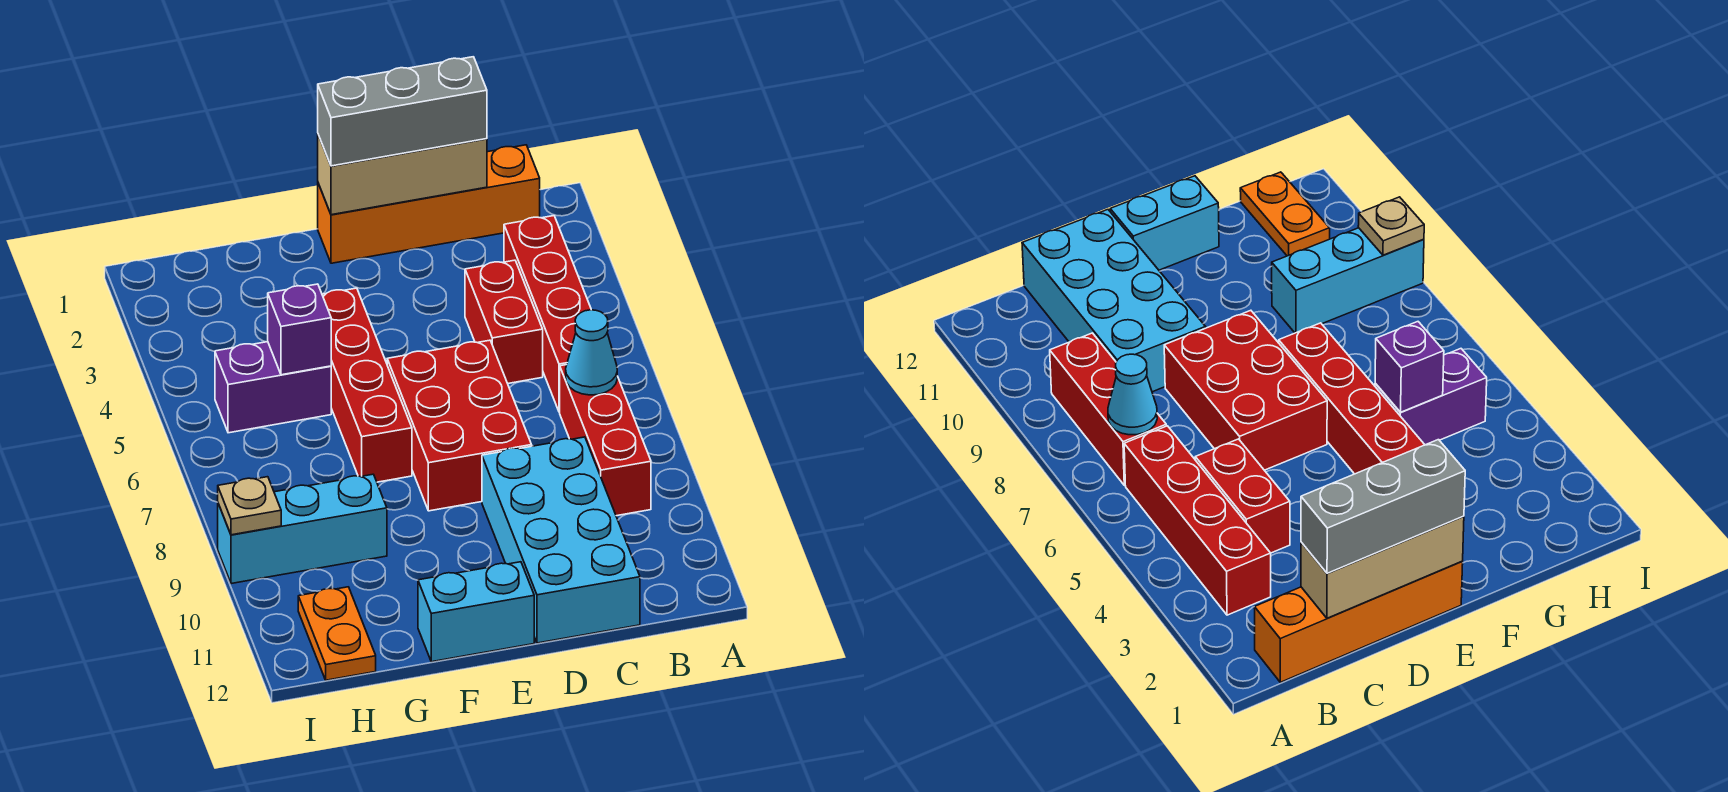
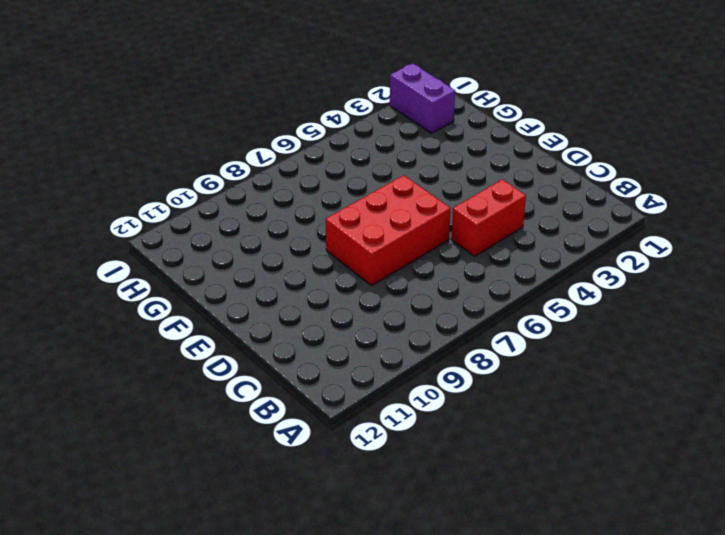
purple 1x2 brick [390,63,455,133] -> purple 1x2 brick moved to [215,342,331,433]
none -> orange 1x4 brick [318,145,540,263]
none -> red 1x4 brick [504,216,591,412]
none -> red 1x3 brick [560,365,651,516]

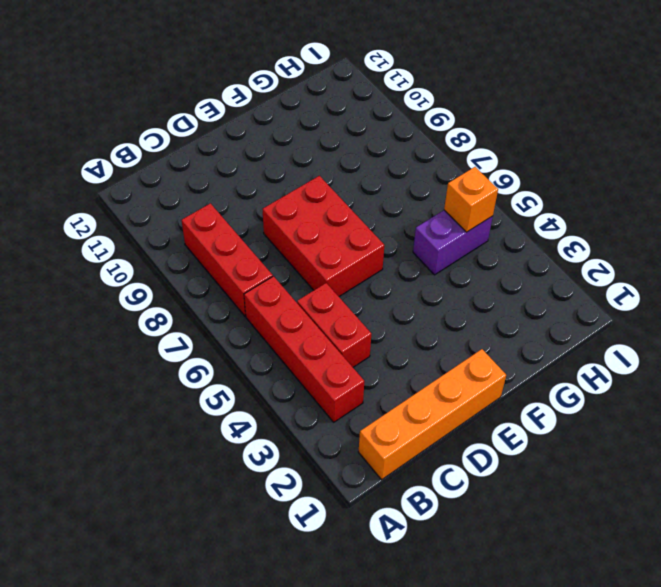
orange 1x1 brick [444,167,498,232] -> none
none -> cyan 2x4 brick [482,437,640,643]
none -> cyan 1x2 brick [418,562,534,662]
none -> red 1x4 brick [322,288,412,482]

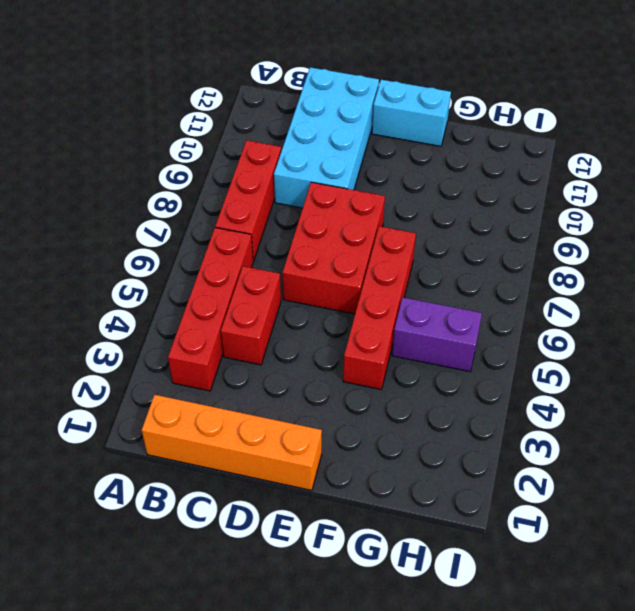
none -> cyan 1x3 brick [218,474,387,584]
none -> orange 1x2 plate [298,587,376,680]
none -> cyan 1x1 cone [566,310,617,395]

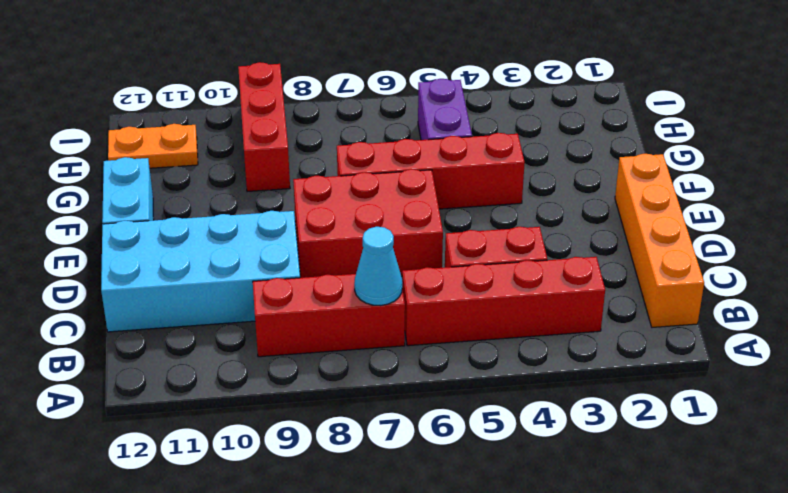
red 1x3 brick [238,62,290,192] -> cyan 1x3 brick [218,474,387,584]
none -> tan 1x3 brick [318,135,487,215]
none -> purple 1x1 brick [268,284,331,375]
none -> tan 1x1 plate [218,477,281,535]

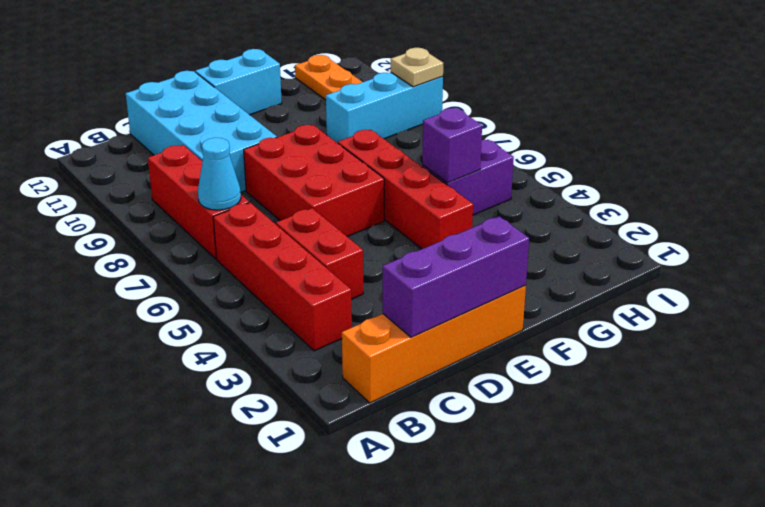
purple 1x3 brick [383,216,529,338] -> tan 1x3 brick [318,135,487,215]
none -> grey 1x3 brick [318,57,487,166]

